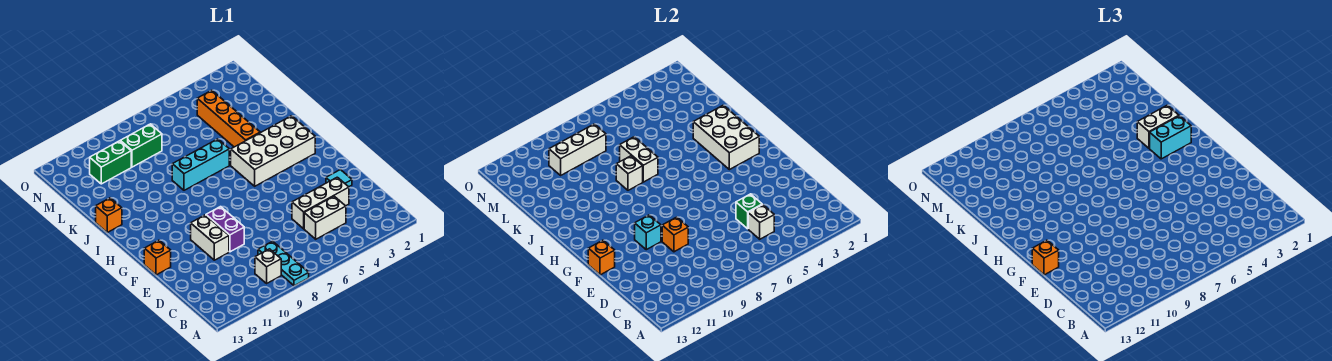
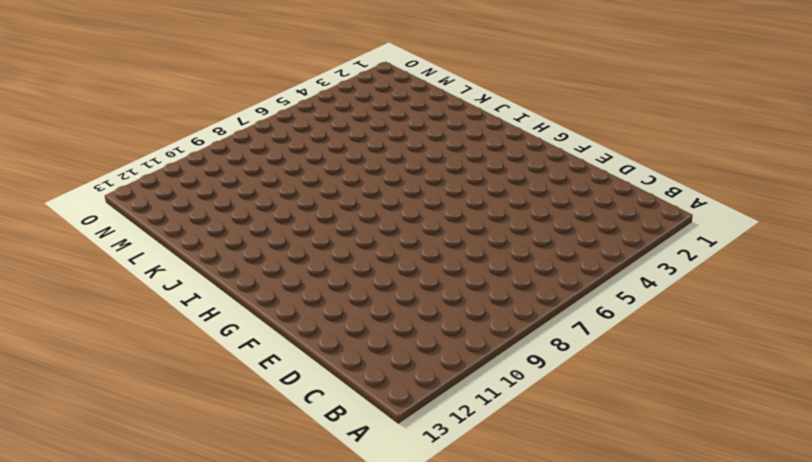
none -> cyan 1x3 plate [258,241,309,286]
none -> white 1x1 brick [255,249,281,283]
none -> white 1x2 brick [304,196,346,239]

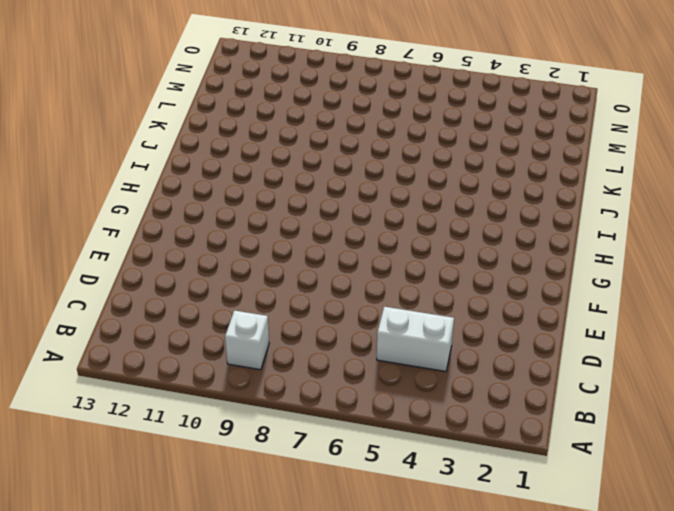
none -> cyan 1x3 plate [258,241,309,286]
none -> white 1x3 brick [292,177,349,229]
none -> cyan 1x1 tile [326,170,352,187]

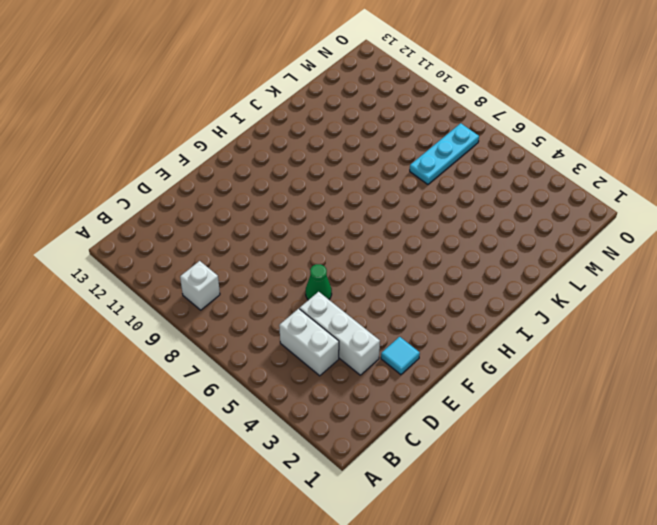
green 1x1 cone [306,264,332,300] -> none
cyan 1x3 plate [410,123,479,184] -> cyan 1x3 plate moved to [258,241,309,286]
none -> purple 1x2 brick [206,207,244,252]
none -> white 1x2 brick [191,215,229,260]
none -> orange 1x1 brick [144,240,171,275]

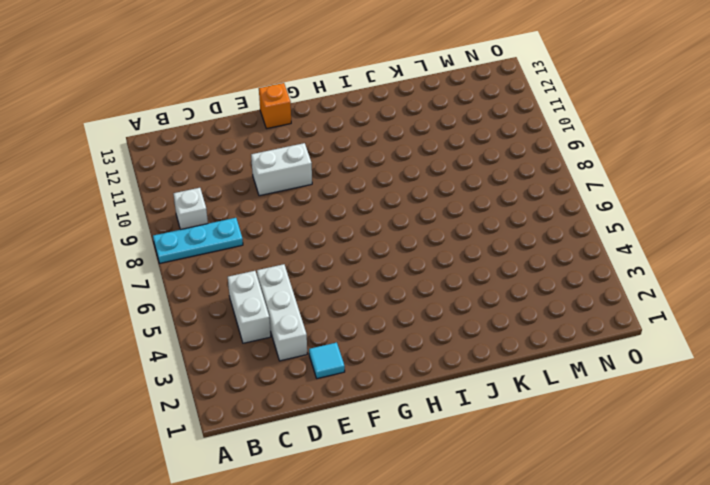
none -> purple 1x2 brick [206,207,244,252]
none -> white 2x4 brick [231,116,315,186]
none -> orange 1x4 brick [197,90,260,147]

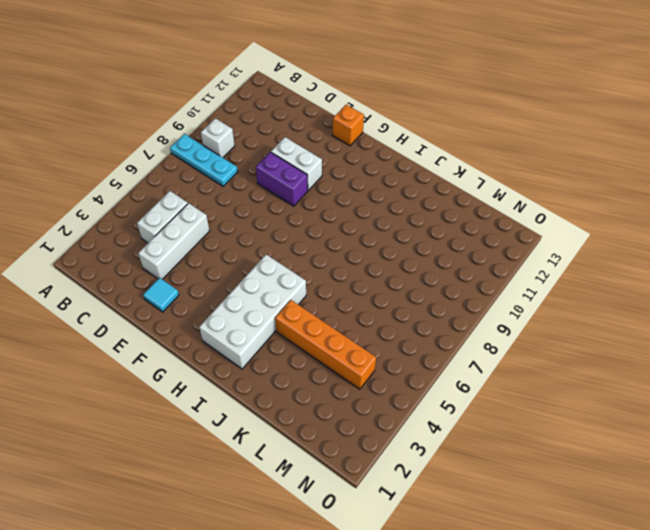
none -> cyan 1x3 brick [172,139,229,190]
none -> orange 1x1 brick [96,198,122,232]
none -> green 1x2 brick [120,124,162,167]

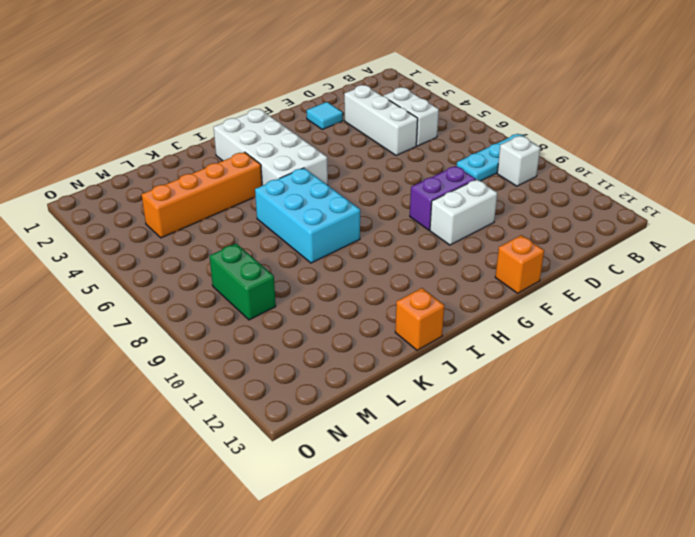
cyan 2x3 brick [255,168,360,263] -> cyan 1x3 brick [172,139,229,190]
none -> green 1x2 brick [90,141,131,184]
none -> white 1x1 brick [748,205,774,239]
none -> green 1x1 brick [736,194,762,229]

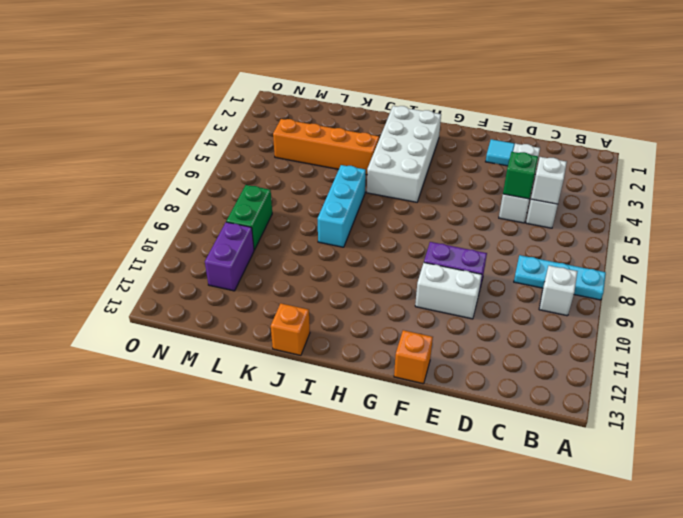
purple 1x2 brick [205,222,254,291] -> green 1x2 brick [90,141,131,184]
none -> orange 1x1 brick [662,217,688,252]
none -> cyan 1x1 brick [635,215,661,250]
none -> orange 1x1 brick [588,240,615,275]

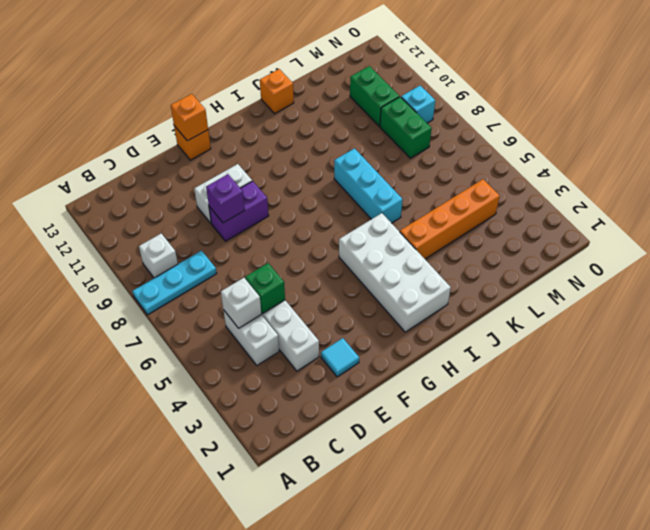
purple 1x1 brick [206,174,245,223] -> orange 1x1 brick [662,217,688,252]
cyan 1x1 brick [401,86,435,123] -> cyan 1x1 brick moved to [635,215,661,250]
none -> white 2x3 brick [693,105,759,170]
none -> white 1x2 brick [620,137,658,182]
none -> white 1x1 brick [616,156,643,190]

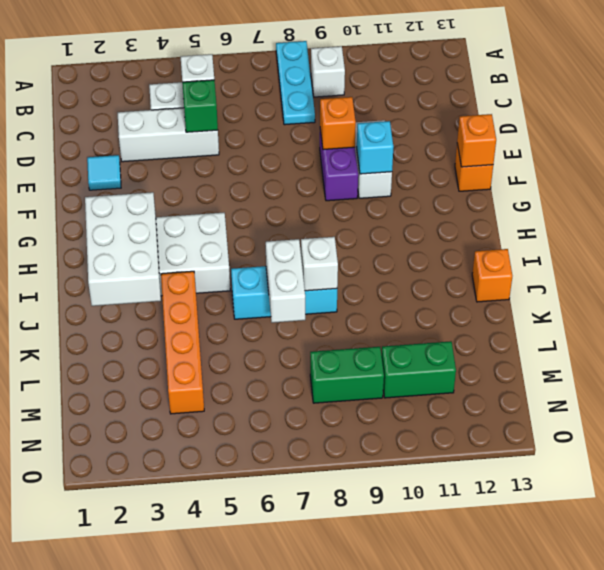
none -> white 1x3 brick [549,124,606,175]
none -> orange 1x1 brick [1032,240,1059,275]
none -> cyan 1x2 brick [1150,116,1191,159]

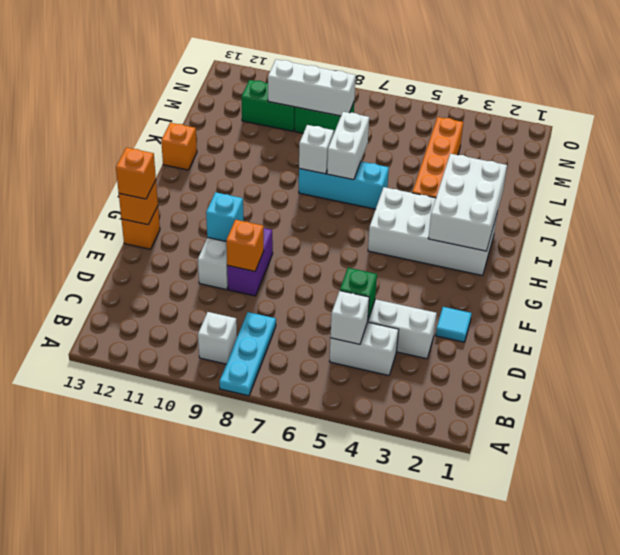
none -> cyan 1x2 brick [1150,116,1191,159]
none -> white 1x2 brick [1137,105,1179,148]

